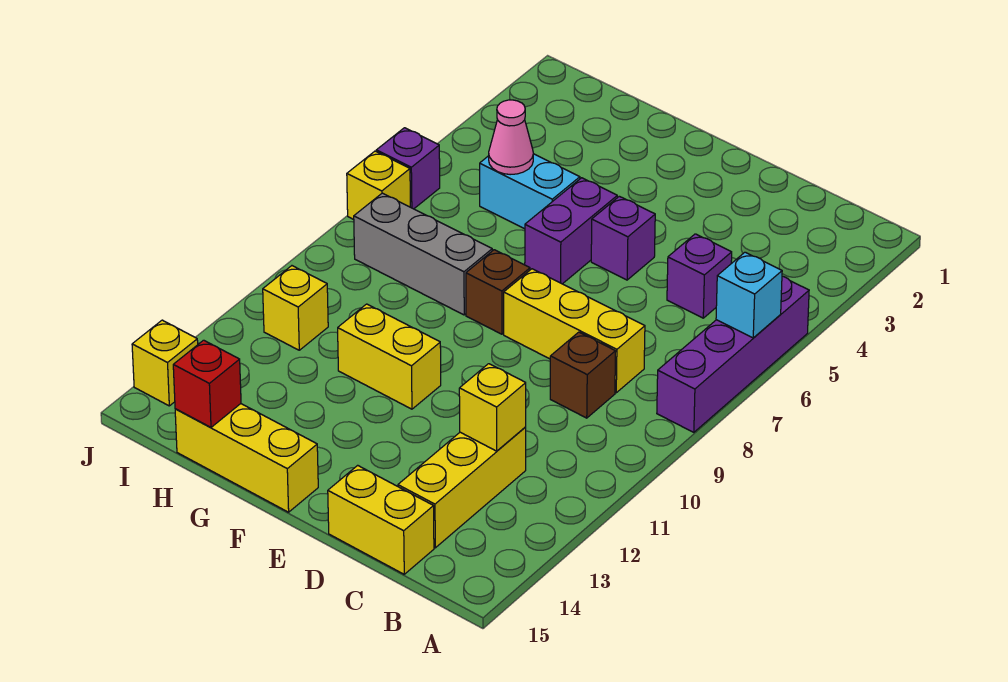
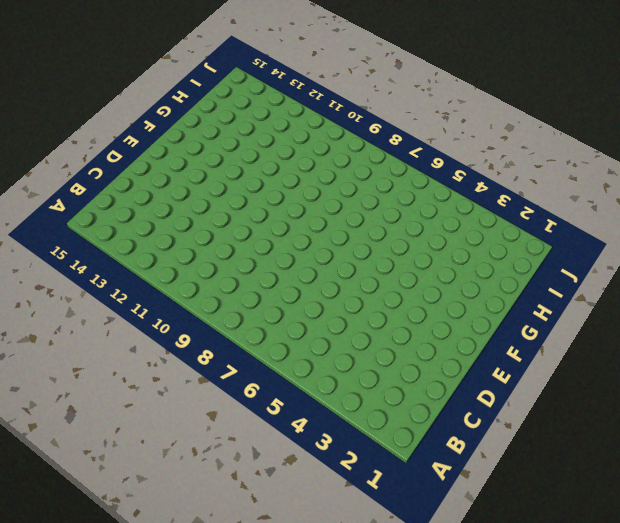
none -> purple 1x4 brick [657,276,809,432]
none -> purple 1x1 brick [667,234,732,318]
none -> yellow 1x3 brick [504,269,645,393]

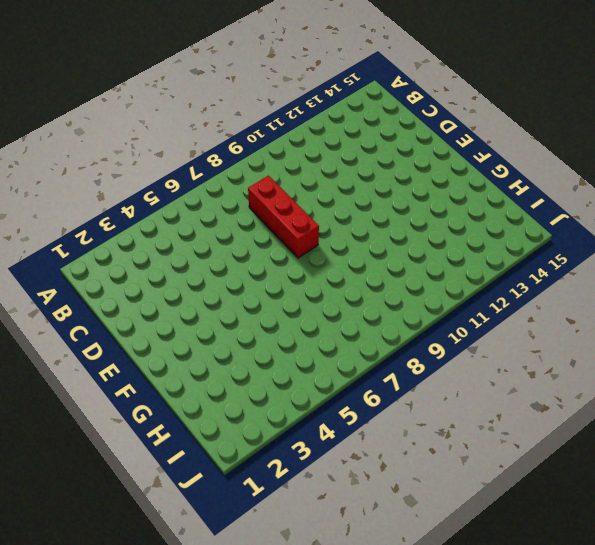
red 1x3 brick [248,175,319,258] -> yellow 1x3 brick [504,269,645,393]
none -> purple 1x4 brick [657,276,809,432]
none -> purple 1x1 brick [667,234,732,318]
none -> brown 1x1 brick [550,332,616,418]

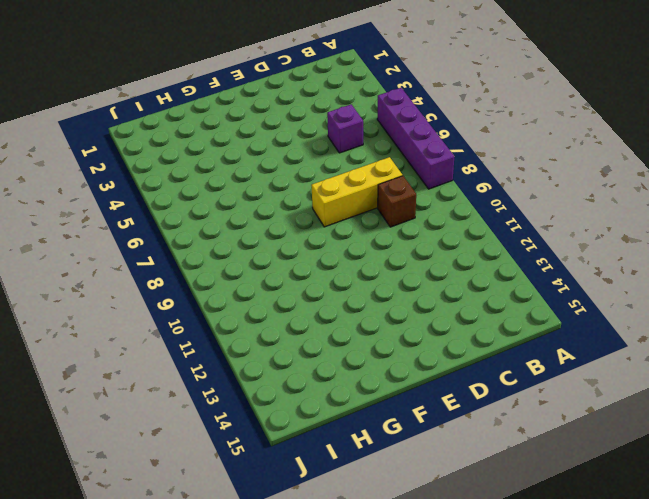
none -> yellow 1x3 brick [398,427,526,548]
none -> yellow 1x2 brick [328,465,434,574]
none -> purple 1x1 brick [591,196,655,280]

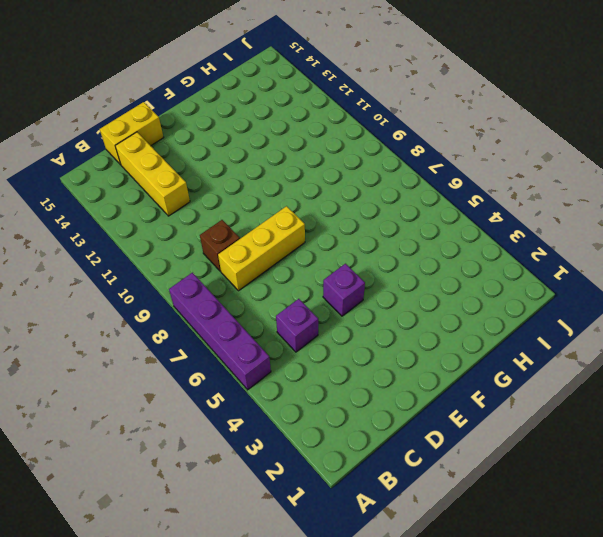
none -> purple 1x2 brick [525,178,617,284]
none -> brown 1x1 brick [466,250,530,334]
none -> yellow 1x2 brick [338,304,441,409]

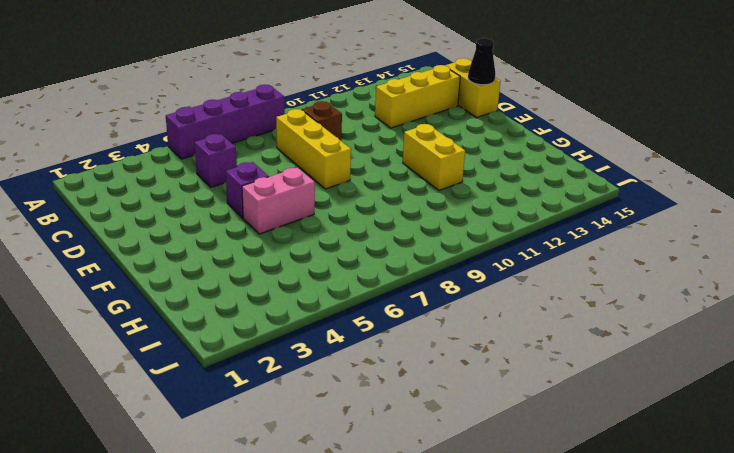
black 1x1 cone [468,38,496,85] -> none
pink 1x2 brick [242,167,315,234] -> purple 1x2 brick [525,178,617,284]
none -> brown 1x1 brick [466,250,530,334]
none -> yellow 1x3 brick [175,404,318,512]
none -> cyan 1x2 brick [480,154,580,229]

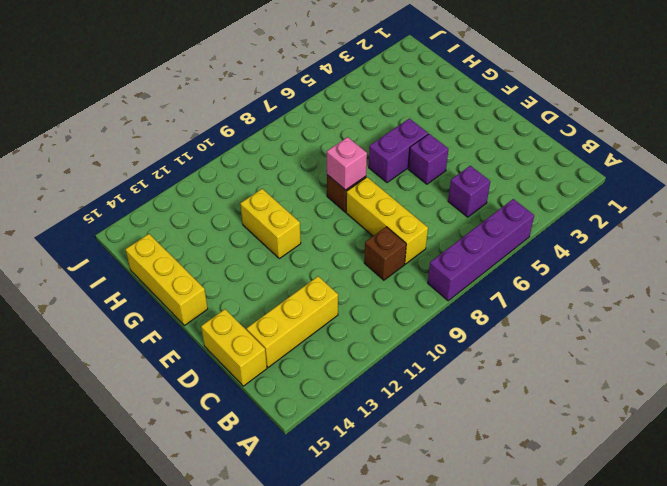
pink 1x1 brick [327,137,367,190] -> none
none -> cyan 1x2 brick [480,154,580,229]
none -> grey 1x3 brick [354,193,492,315]
none -> yellow 1x1 brick [263,266,328,350]

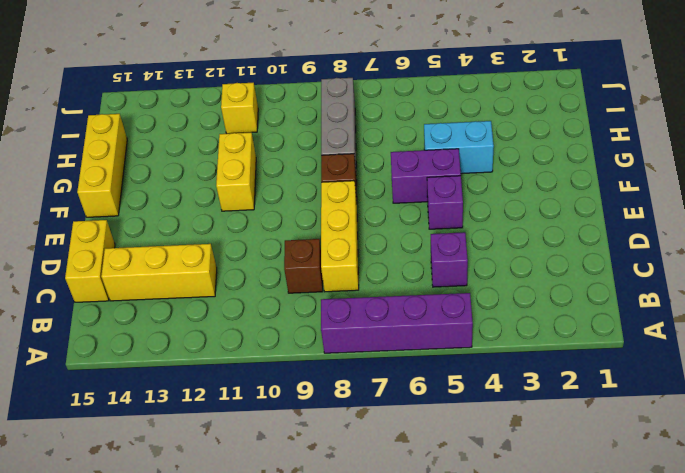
cyan 1x2 brick [424,121,494,174] -> cyan 1x2 brick turned to [480,154,580,229]
none -> purple 1x1 brick [376,128,440,209]
none -> yellow 1x1 brick [347,151,410,219]
none -> yellow 1x1 brick [132,320,198,406]

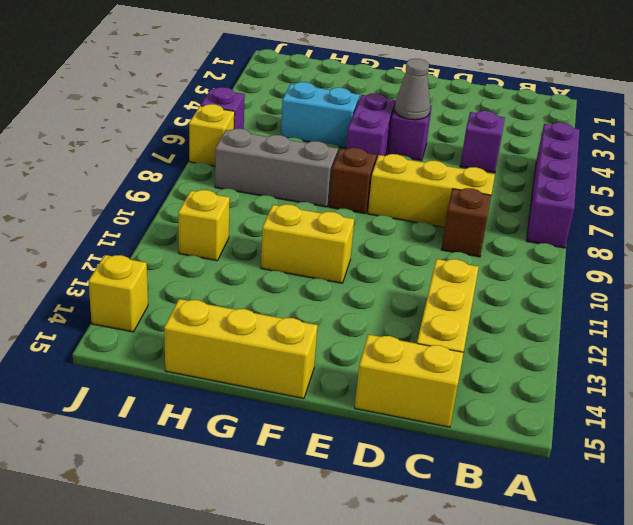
grey 1x1 cone [395,59,430,120] -> none
none -> cyan 1x1 brick [716,252,782,338]
none -> yellow 1x1 brick [459,364,526,451]
none -> pink 1x1 cone [489,100,533,175]

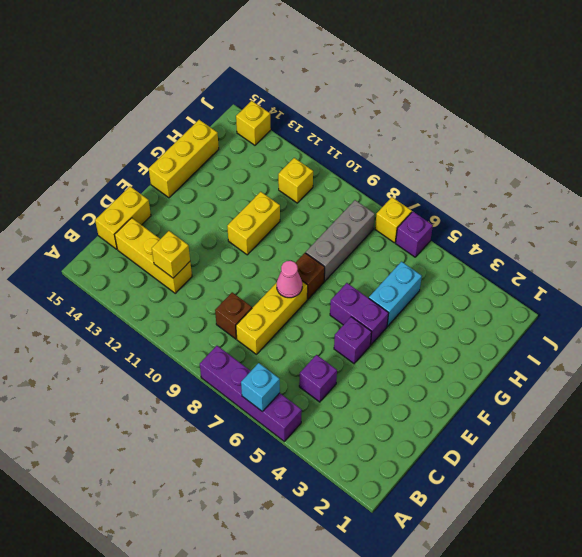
pink 1x1 cone [277,261,302,298] -> pink 1x1 cone moved to [489,100,533,175]
none -> red 1x1 brick [173,340,241,427]

